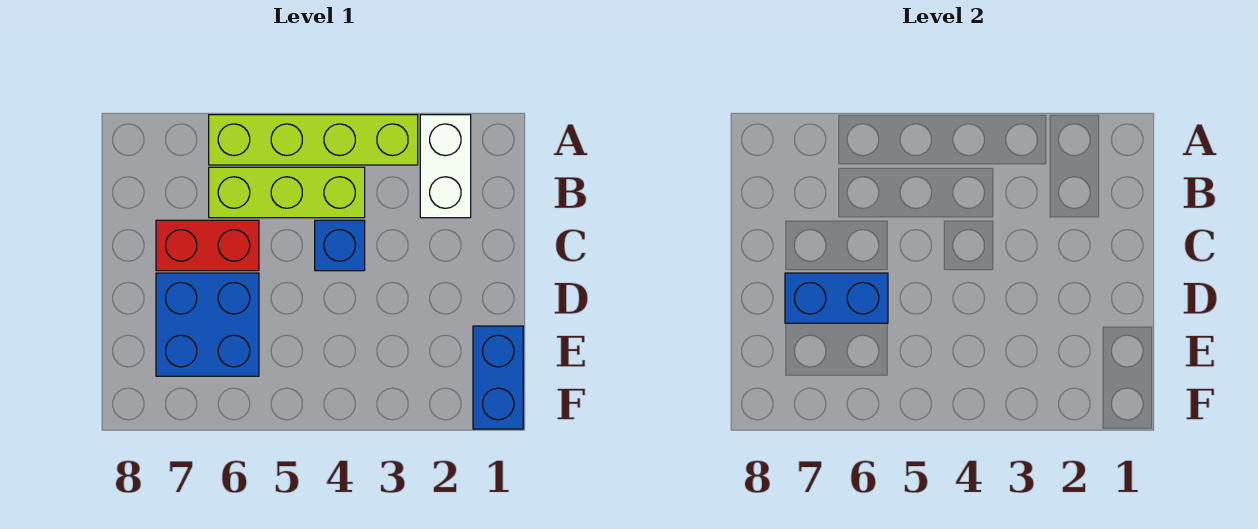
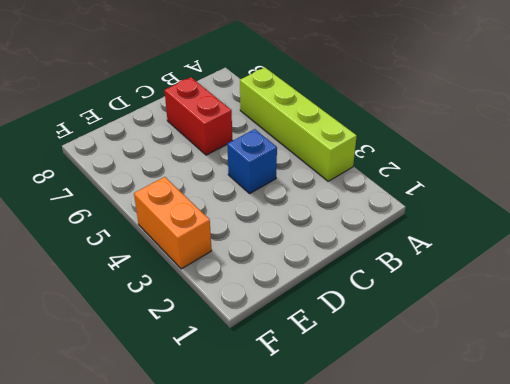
orange 1x2 brick [134,177,212,269] -> none
none -> white 1x2 brick [420,115,471,218]
none -> lime 1x3 brick [209,167,365,218]

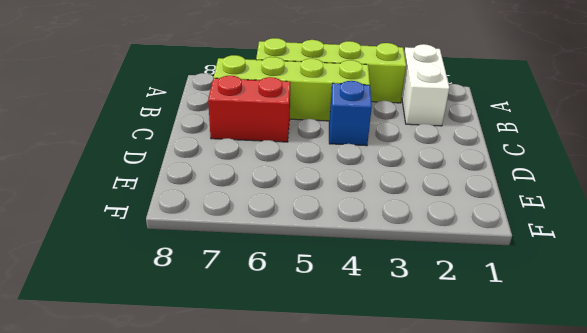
lime 1x4 brick [214,55,370,121] -> lime 1x3 brick [209,167,365,218]
none -> blue 2x2 brick [156,273,259,376]
none -> blue 1x2 brick [473,326,523,429]

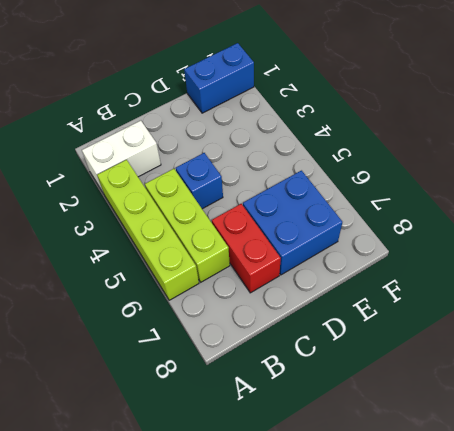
none -> blue 1x2 brick [785,273,888,323]

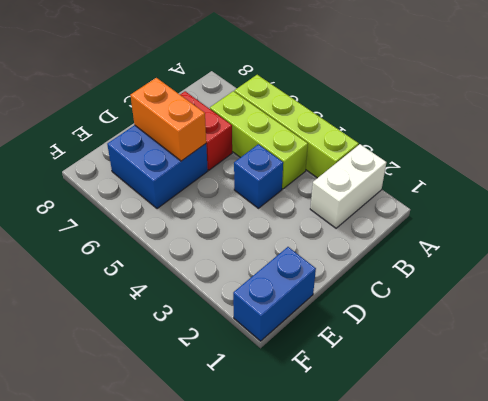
orange 1x2 brick [130,78,206,161] -> blue 1x2 brick [785,273,888,323]

